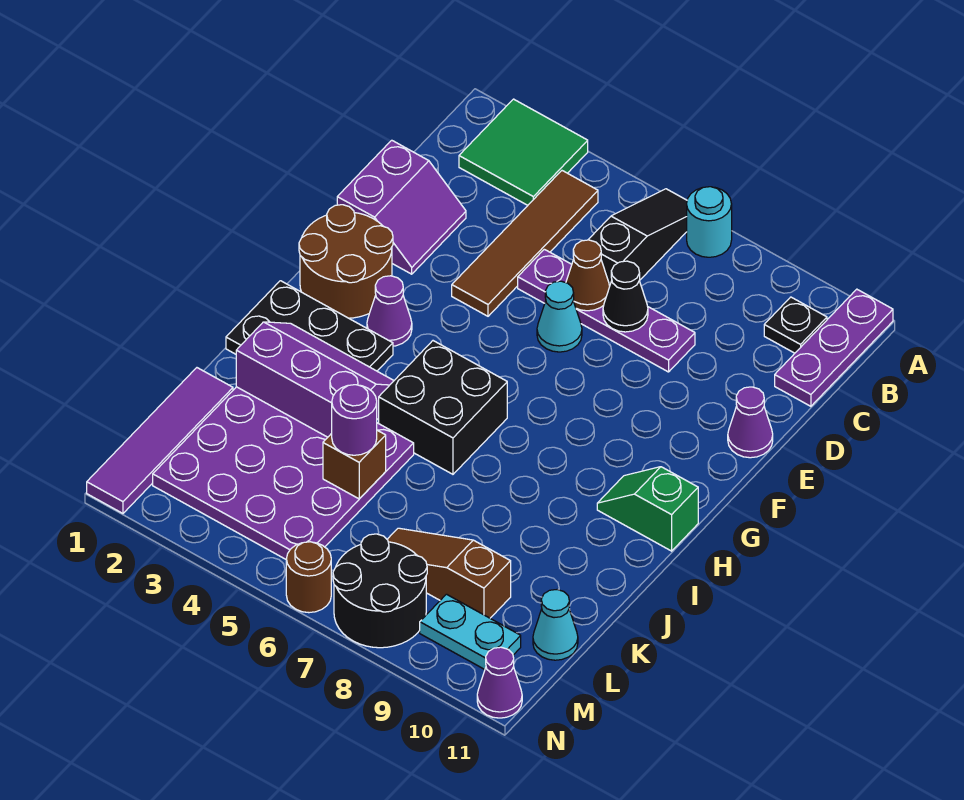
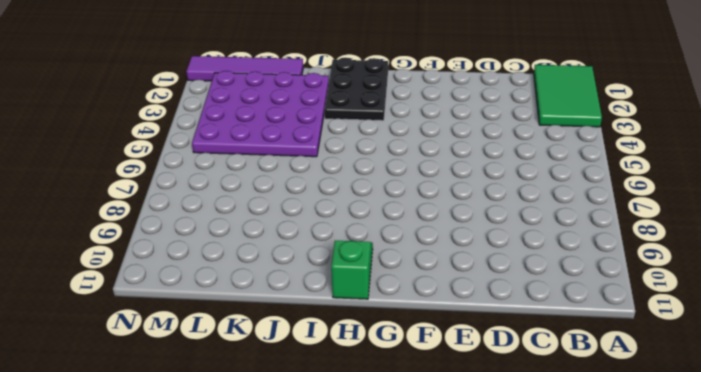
green 2x3 tile [534,65,602,127] -> green 2x2 tile [459,99,588,205]
none -> black 1x3 slope [588,189,687,285]
none -> cyan 1x1 round brick [687,187,732,257]
none -> purple 1x3 plate [775,289,893,406]

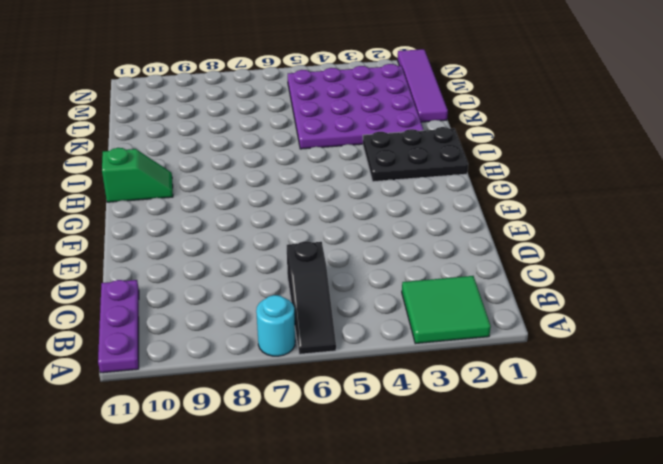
none -> brown 1x4 tile [452,171,598,316]
none -> black 1x1 plate [764,297,827,353]
none -> purple 2x2 slope [337,140,466,274]

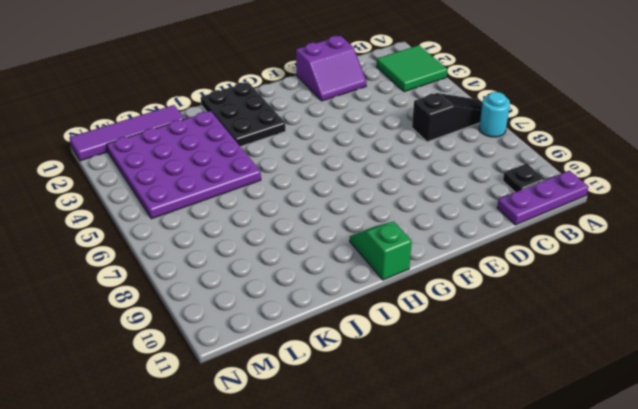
none -> brown 1x4 tile [452,171,598,316]
none -> purple 1x4 plate [518,249,695,372]
none -> cyan 1x1 cone [537,281,582,352]

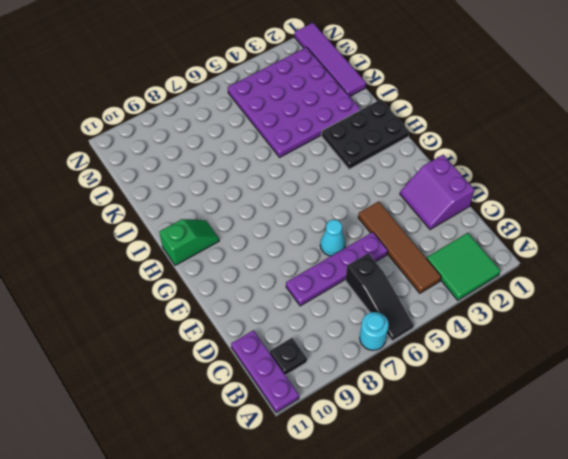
none -> purple 1x1 cone [728,387,773,458]
none -> brown 2x2 round brick [299,205,393,318]
none -> purple 1x1 cone [367,276,412,346]

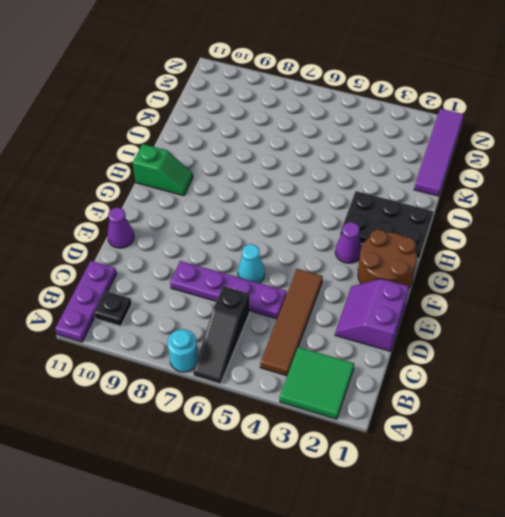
none -> black 2x2 brick [379,341,507,474]
none -> purple 4x4 plate [153,387,414,559]
none -> brown 1x3 slope [387,528,511,618]

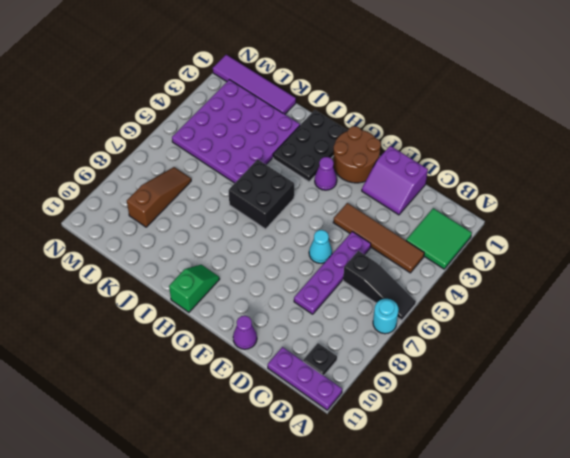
none -> cyan 1x1 cone [533,590,578,660]
none -> black 2x2 round brick [333,534,427,648]
none -> cyan 1x2 plate [420,594,521,669]

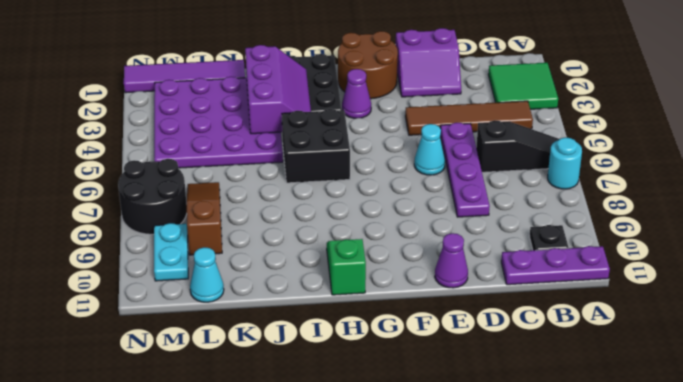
none -> brown 1x1 round brick [286,542,331,613]
none -> purple 1x1 cone [477,647,522,718]
none -> brown 1x1 cone [566,240,610,311]

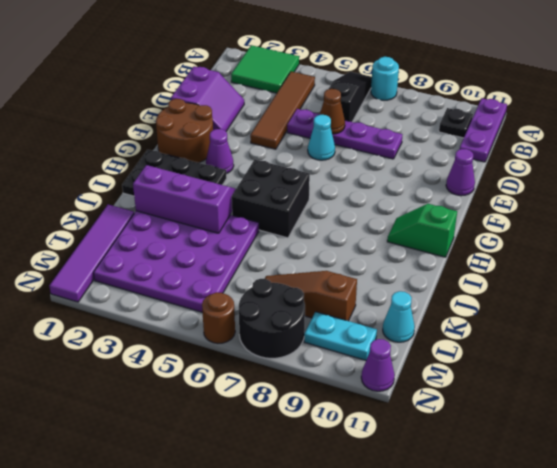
none -> black 1x1 cone [603,261,648,332]
none -> brown 1x1 brick [323,430,386,499]
none -> purple 1x1 round brick [332,385,377,455]

